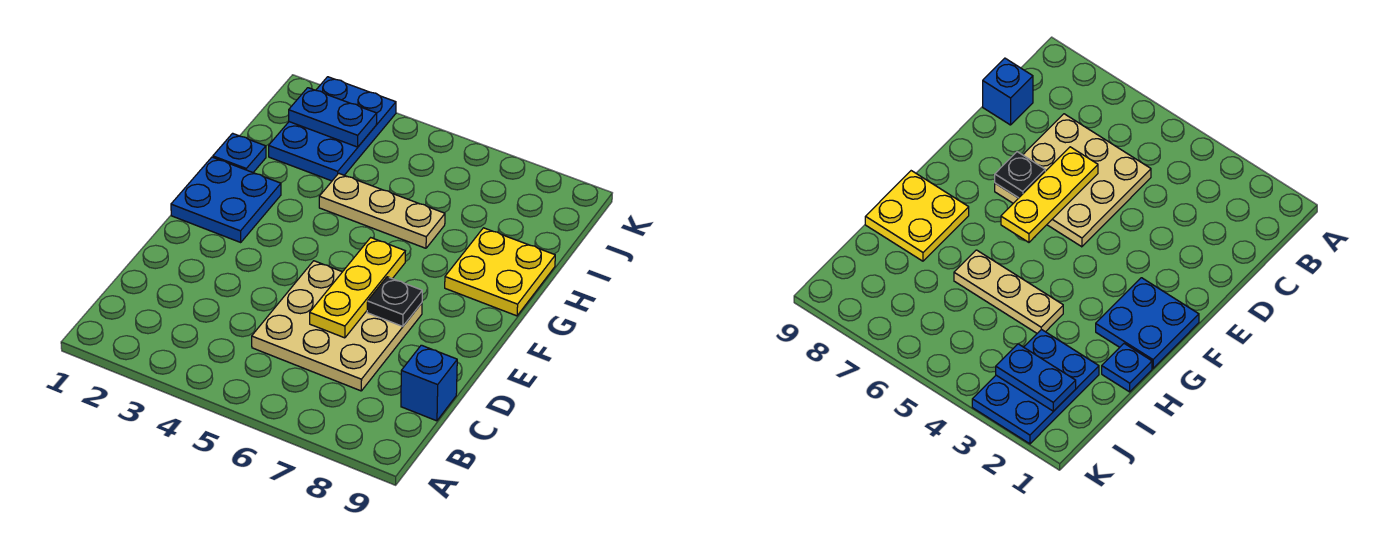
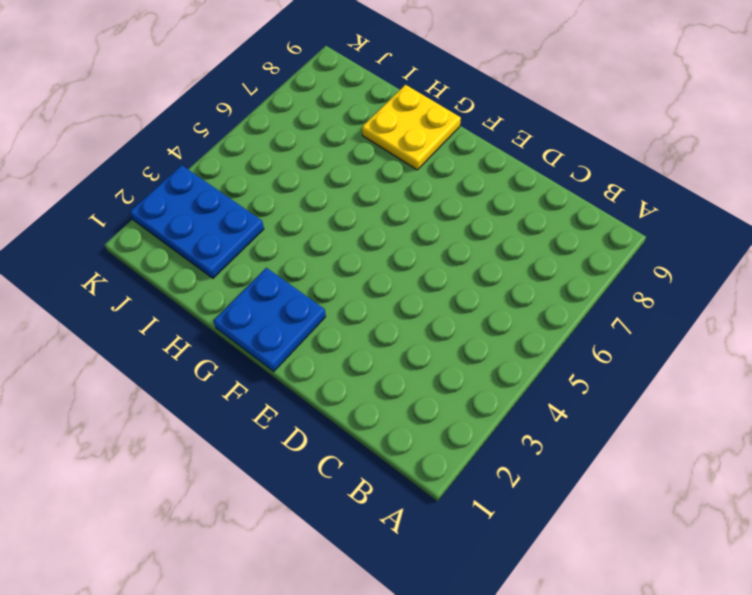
none -> tan 3x3 plate [252,261,422,391]
none -> blue 1x1 brick [401,345,457,421]

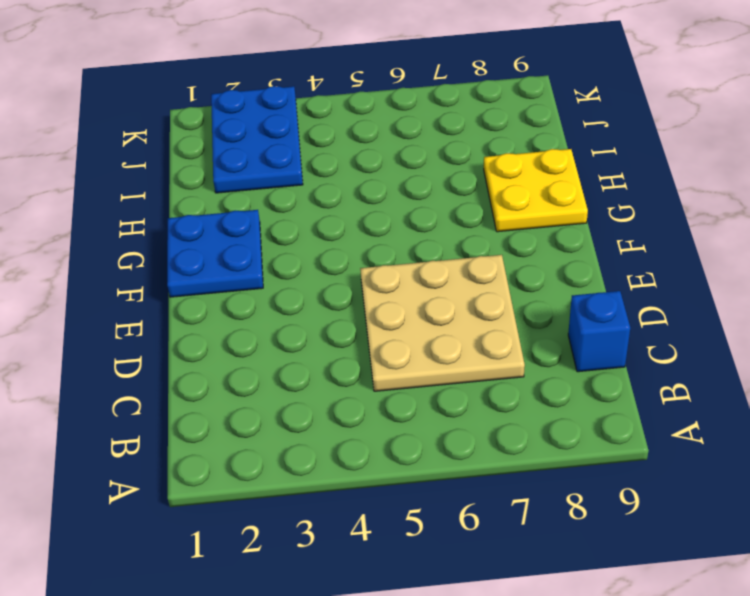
none -> blue 1x1 plate [213,133,266,172]
none -> tan 1x3 plate [319,173,445,248]

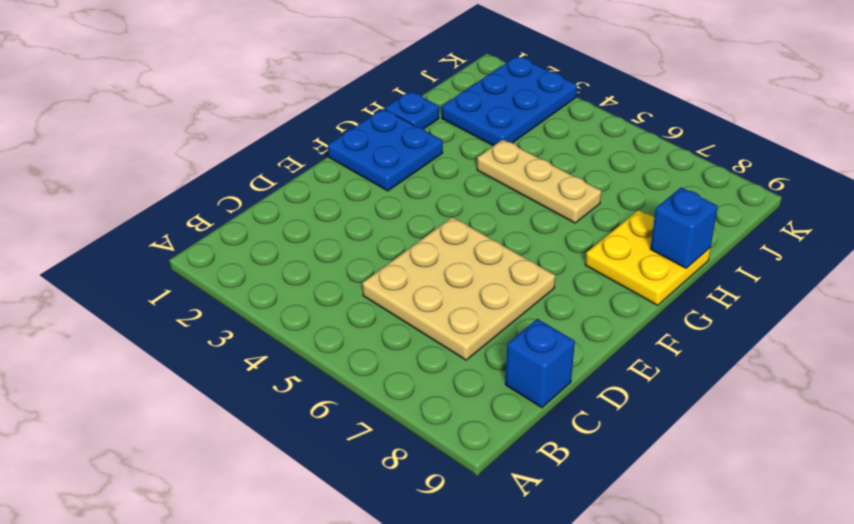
blue 1x1 brick [650,187,718,268] -> none
none -> yellow 1x3 plate [310,238,405,338]
none -> black 1x1 plate [367,277,422,326]

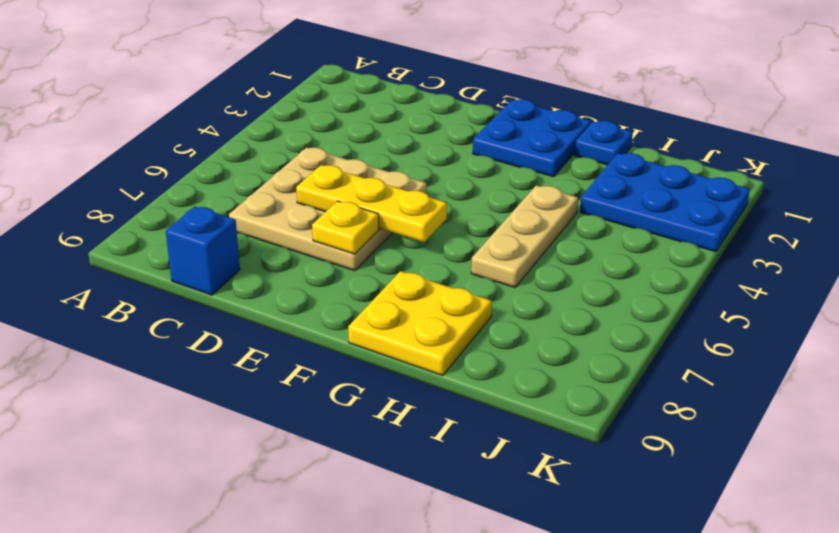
yellow 1x1 plate [312,201,379,254] -> black 1x1 plate [367,277,422,326]
none -> blue 1x2 plate [289,88,377,147]

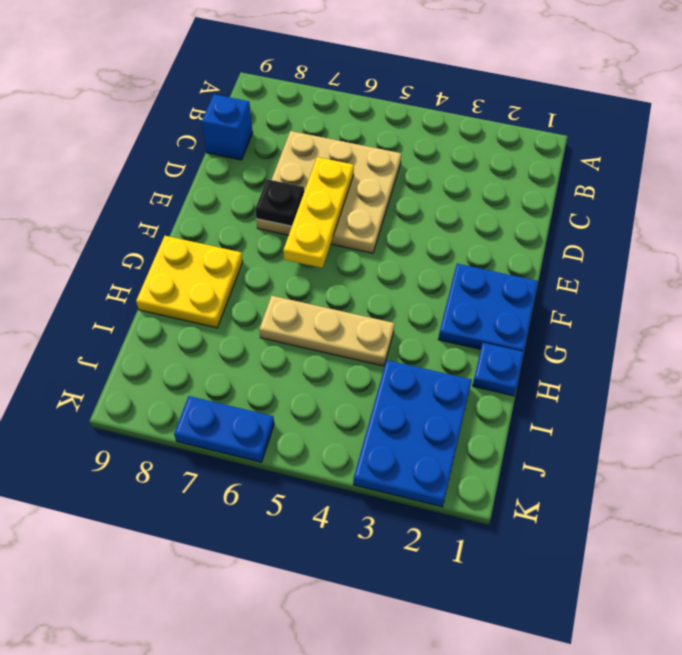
blue 1x2 plate [174,396,274,462] -> blue 1x2 plate moved to [289,88,377,147]

